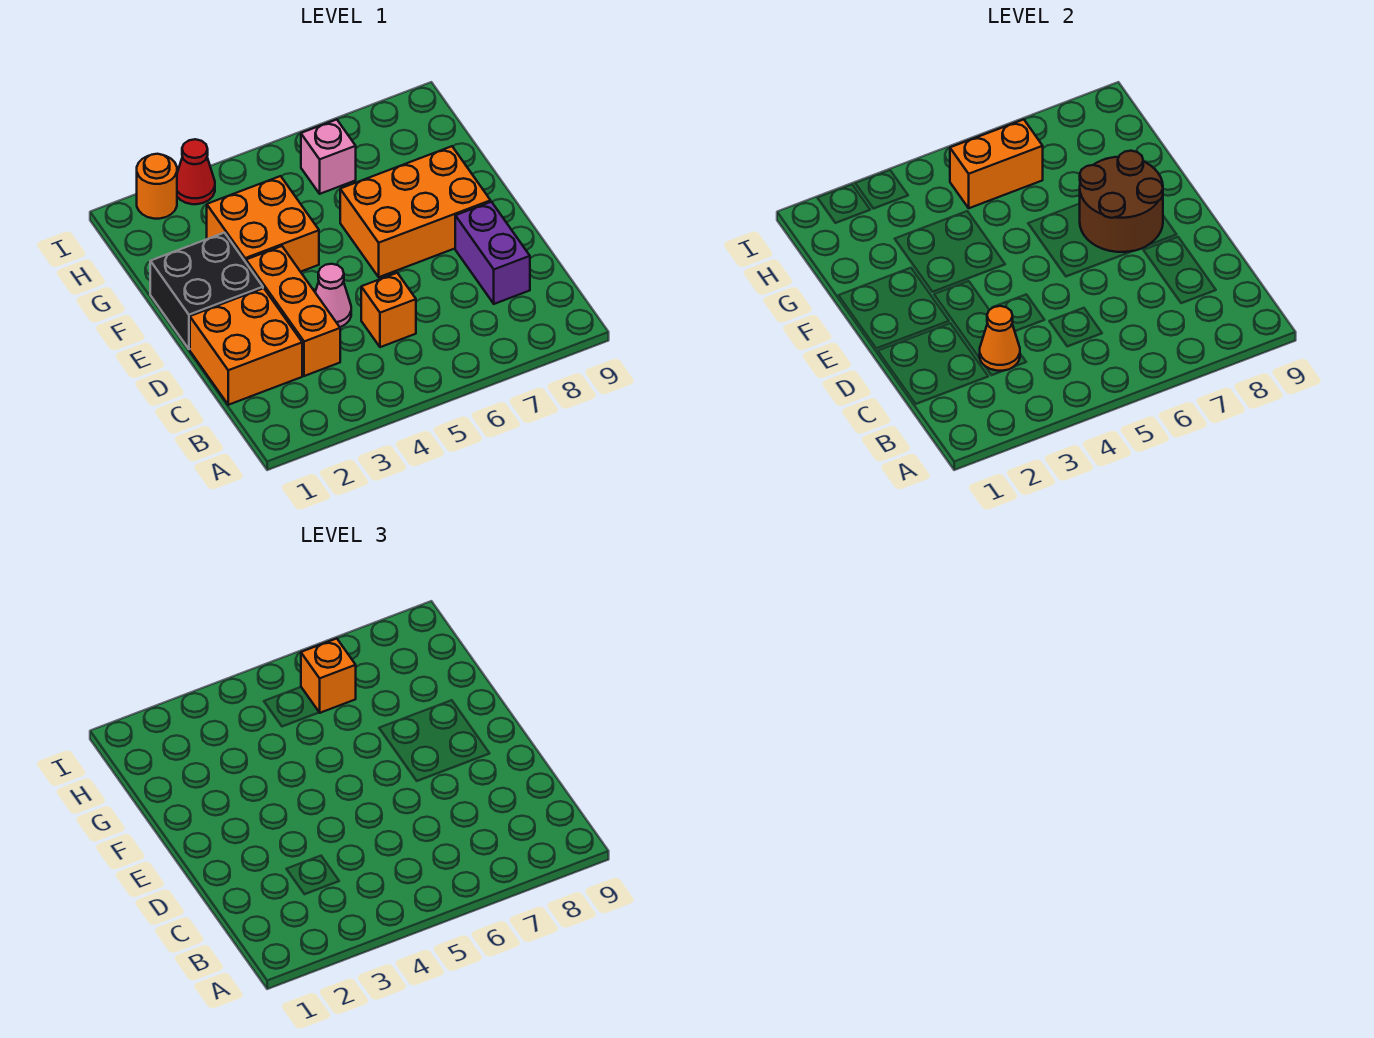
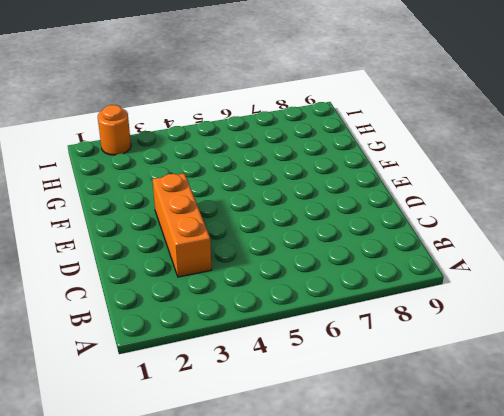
none -> orange 2x2 brick [190,288,302,405]
none -> orange 1x1 brick [361,273,416,347]
none -> purple 1x2 brick [455,202,530,304]

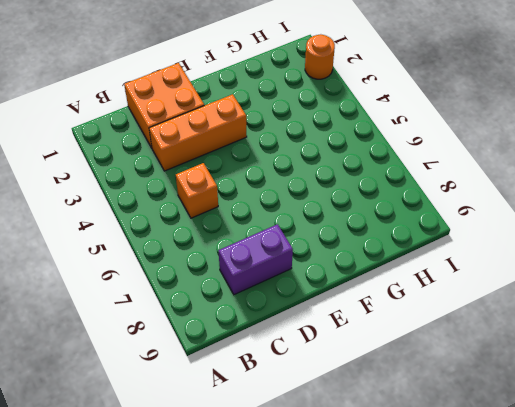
none -> pink 1x1 cone [315,264,351,327]
none -> black 2x2 brick [150,233,263,349]
none -> orange 2x3 brick [340,146,491,277]

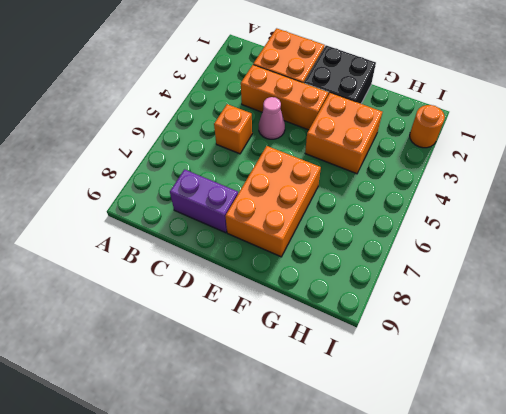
none -> pink 1x1 brick [301,120,356,194]
none -> red 1x1 cone [177,139,215,204]
none -> orange 1x1 cone [980,306,1020,371]

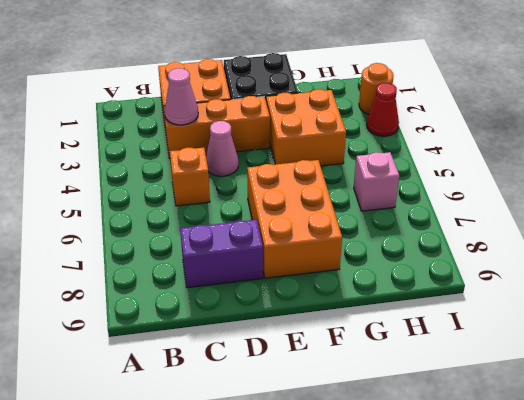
pink 1x1 cone [164,68,198,125] -> orange 1x1 cone [980,306,1020,371]
none -> brown 2x2 round brick [1080,151,1163,252]
none -> orange 1x2 brick [950,120,1043,208]
none -> orange 1x1 brick [301,639,356,713]

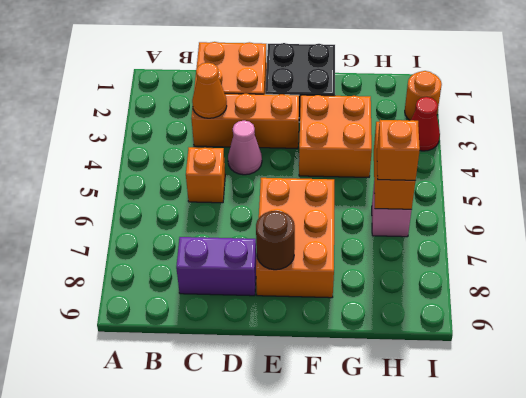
brown 1x1 round brick [256,211,295,270] -> brown 2x2 round brick [1080,151,1163,252]

